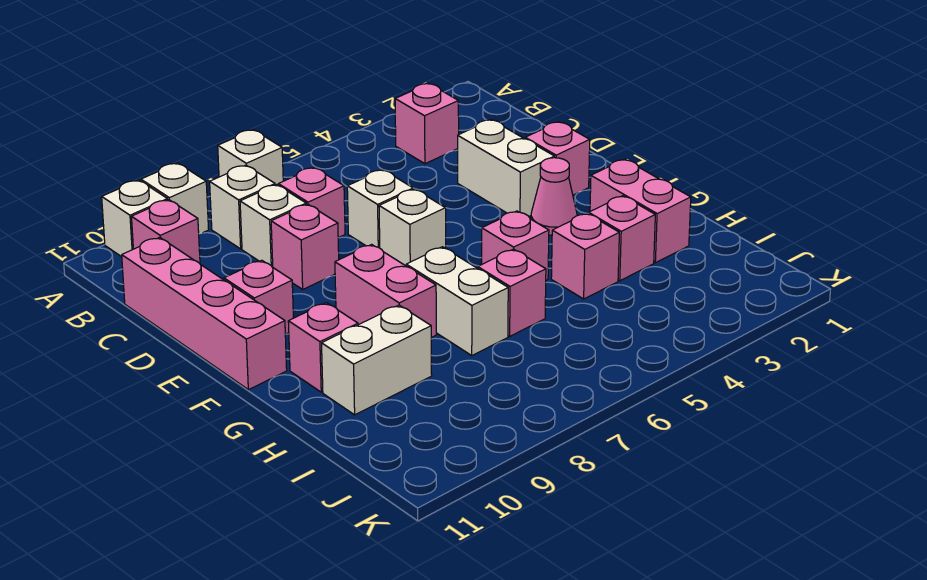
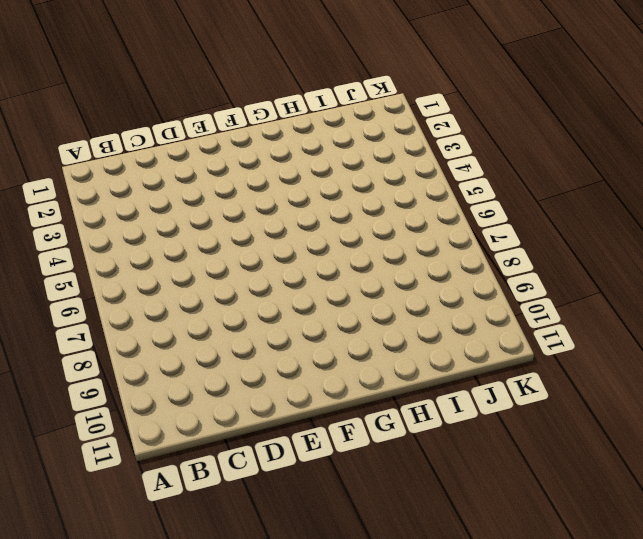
none -> white 1x1 brick [218,130,283,185]
none -> white 1x1 brick [141,163,209,234]
none -> white 1x1 brick [102,180,168,257]

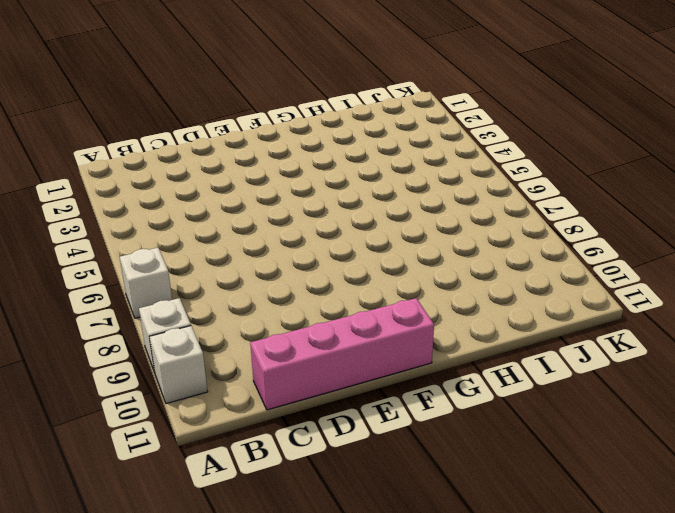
none -> pink 1x1 brick [395,84,459,164]
none -> white 1x1 brick [210,165,275,249]
none -> pink 1x1 brick [132,200,200,263]

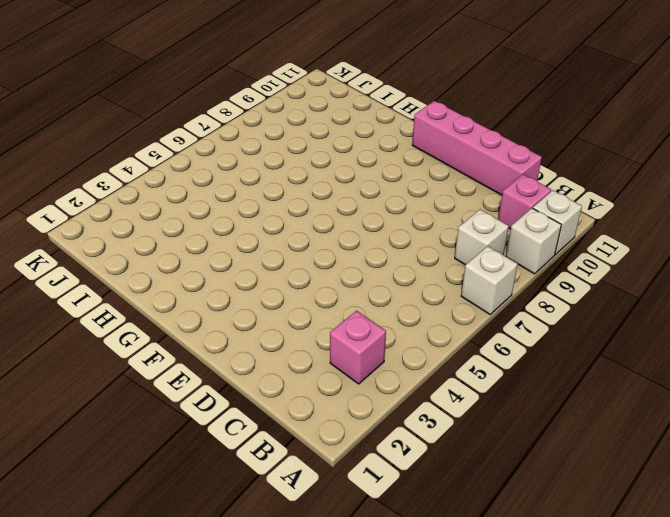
none -> pink 1x1 brick [278,167,345,238]
none -> white 1x1 brick [240,185,306,267]
none -> white 1x2 brick [458,120,554,216]

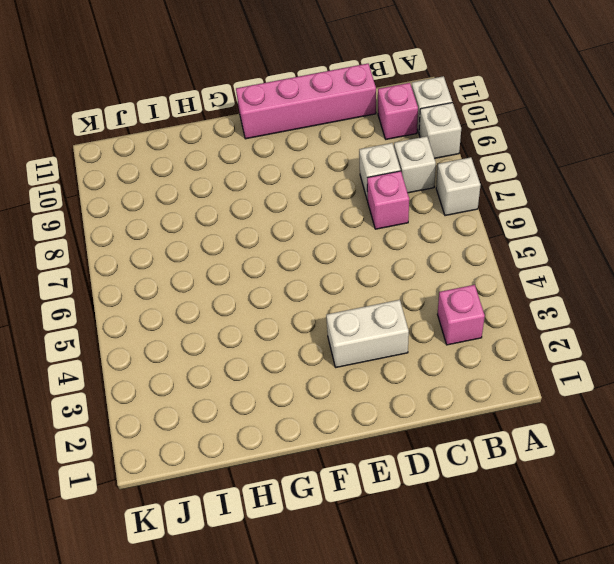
none -> white 1x1 brick [347,170,413,248]
none -> pink 1x1 brick [271,204,339,289]
none -> pink 1x1 brick [525,122,590,195]

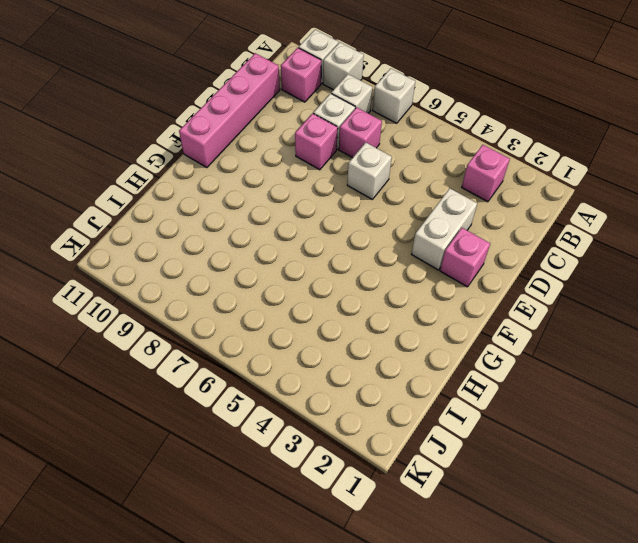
none -> white 1x1 brick [379,189,446,266]
none -> pink 1x1 brick [224,260,293,334]
none -> pink 1x1 cone [531,158,577,235]

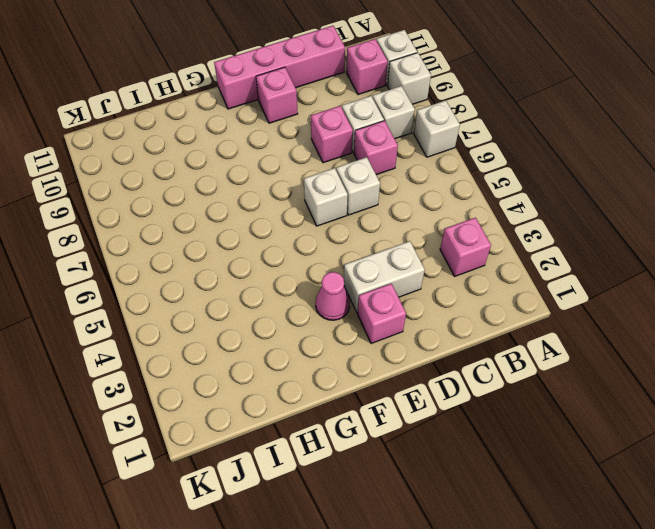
none -> pink 1x2 brick [335,244,436,338]
none -> pink 1x2 brick [590,159,691,263]
none -> pink 1x1 brick [482,211,549,280]

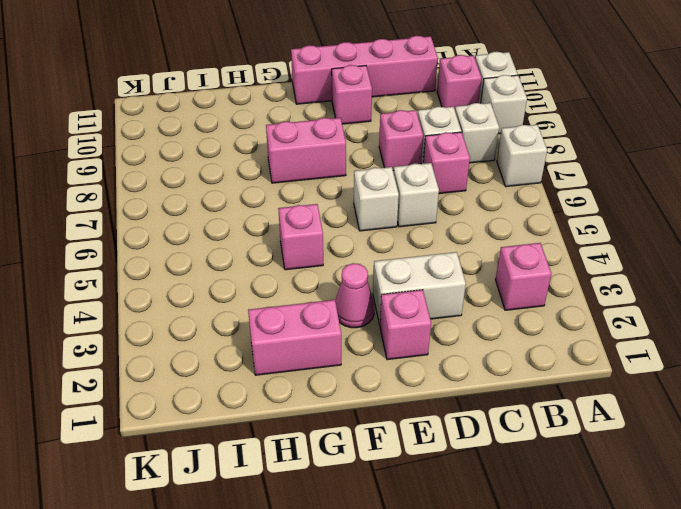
none -> white 1x2 brick [406,247,508,355]
none -> pink 1x1 brick [288,303,358,392]
none -> pink 1x1 brick [589,196,655,281]

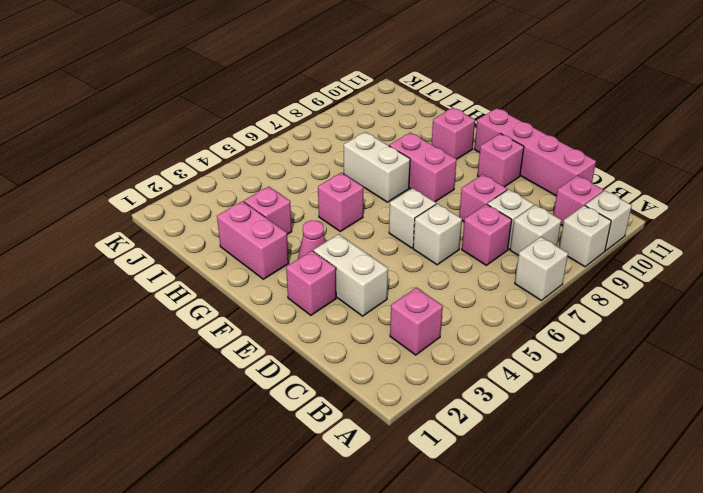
none -> pink 1x1 brick [551,213,619,299]
none -> pink 1x1 brick [478,249,546,336]
none -> white 1x2 brick [322,305,432,415]

